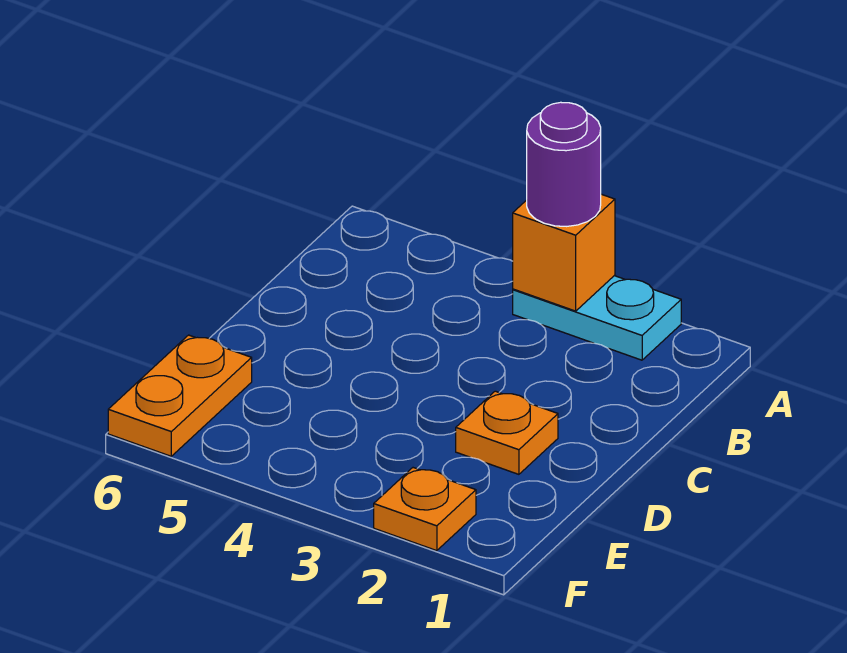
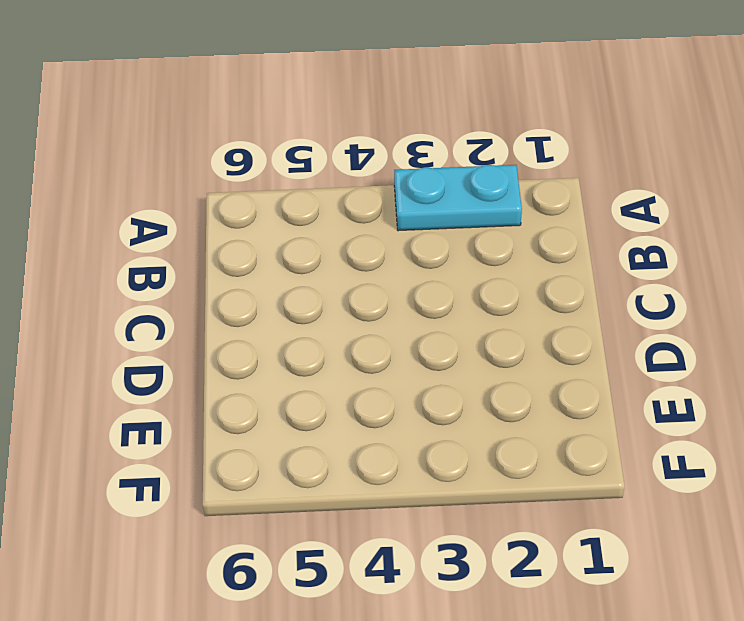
none -> orange 1x1 plate [456,391,558,474]
none -> orange 1x2 plate [108,335,252,456]

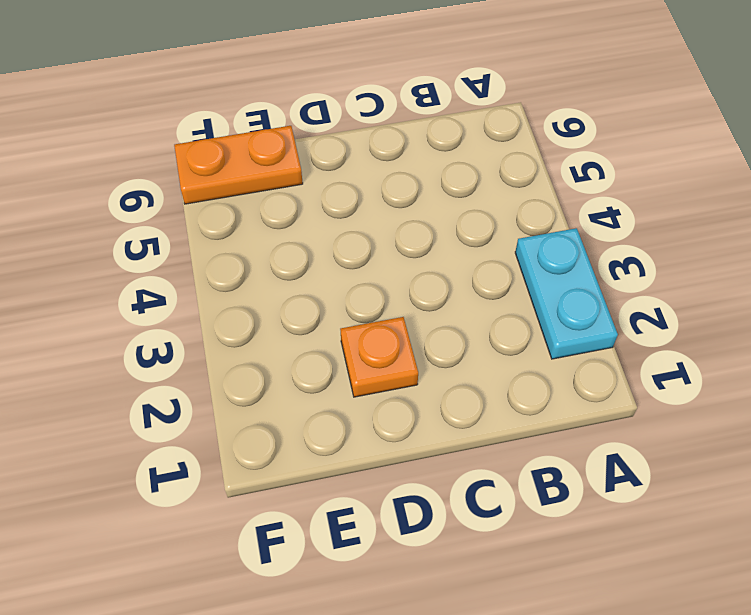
none -> orange 1x1 plate [374,468,476,551]
none -> orange 1x1 brick [513,194,615,311]

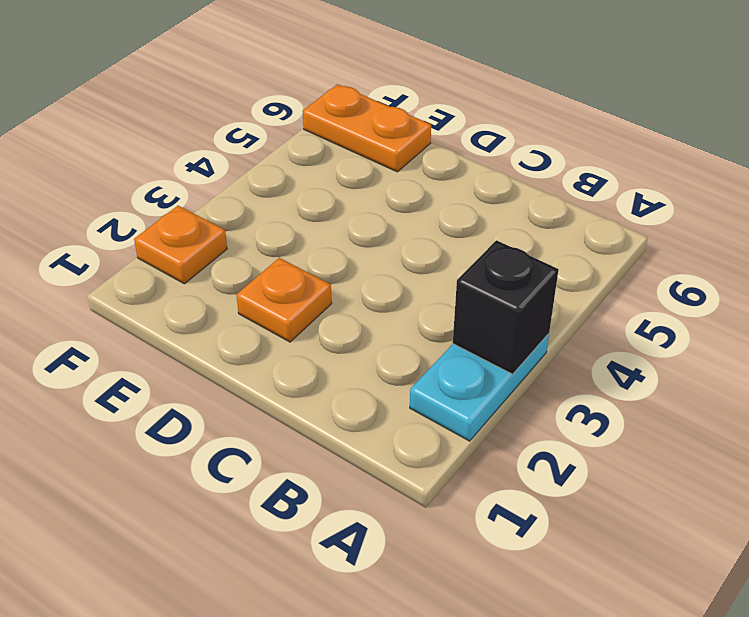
black 1x1 brick [453,240,559,374] -> orange 1x1 brick [513,194,615,311]
none -> purple 1x1 round brick [527,102,601,226]

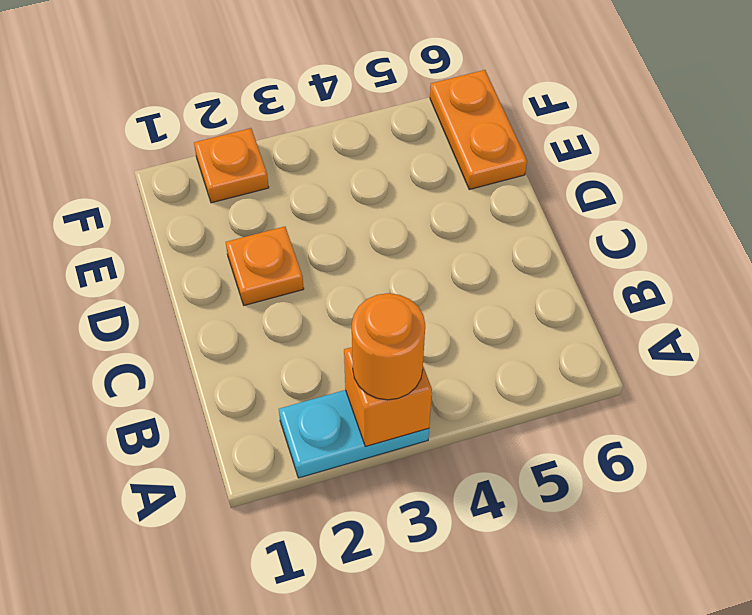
orange 1x1 round brick [352,293,425,400] -> purple 1x1 round brick [527,102,601,226]

